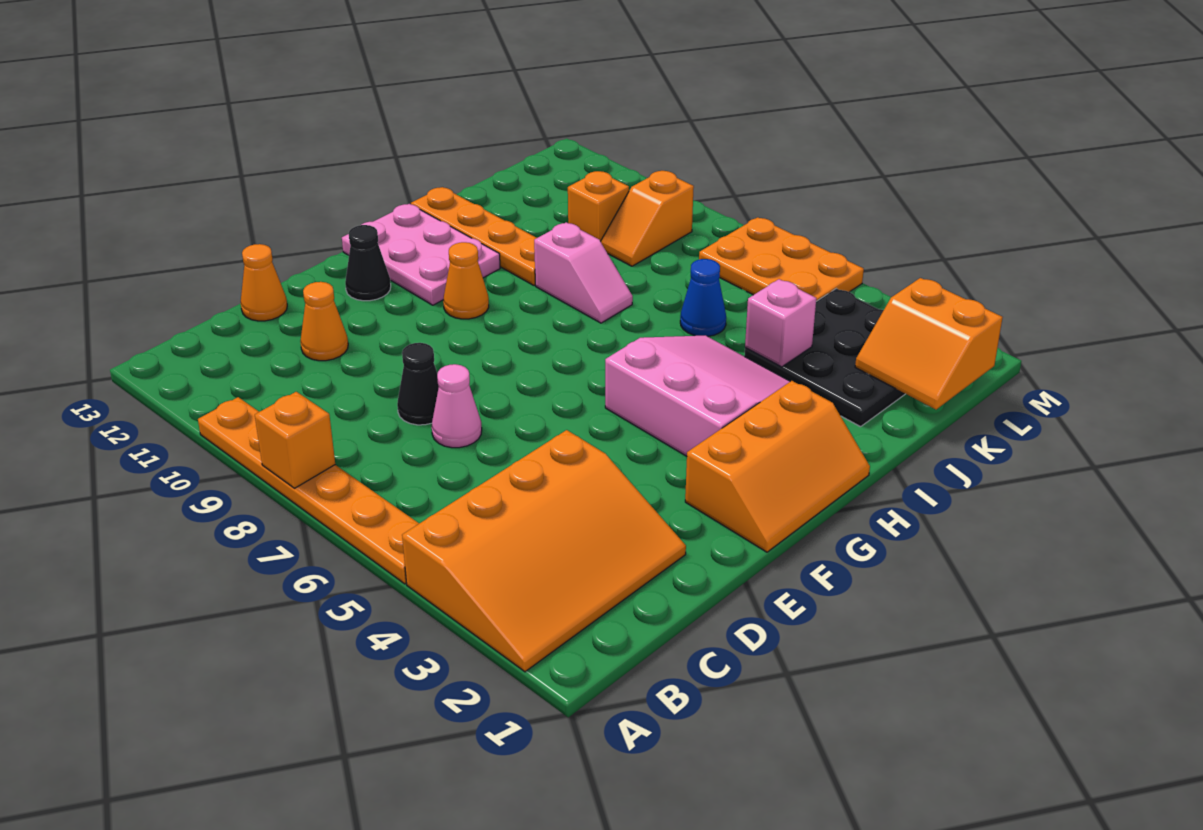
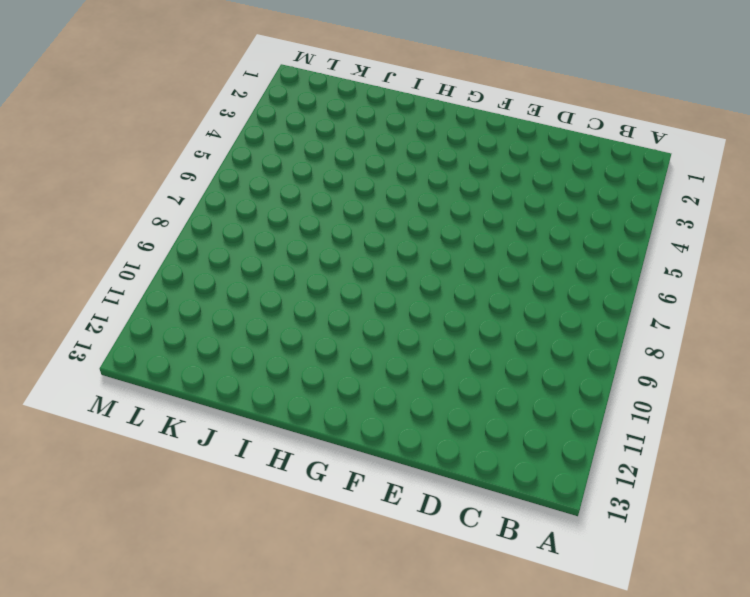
none -> orange 3x4 slope [402,430,686,672]
none -> orange 1x6 plate [198,397,419,584]
none -> pink 1x1 cone [432,364,482,448]

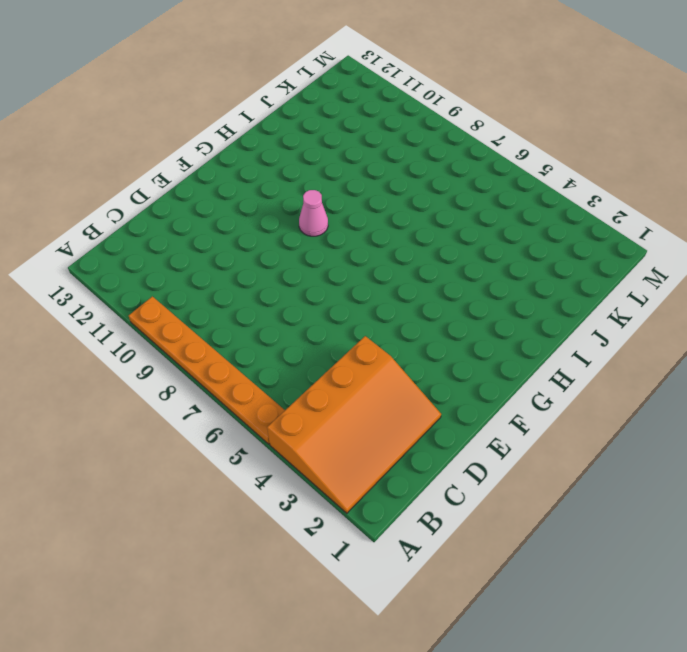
pink 1x1 cone [299,190,328,236] -> pink 1x1 cone moved to [432,364,482,448]
none -> black 1x1 cone [397,343,439,425]
none -> orange 1x1 cone [300,282,348,361]
none -> orange 1x1 cone [241,244,287,321]

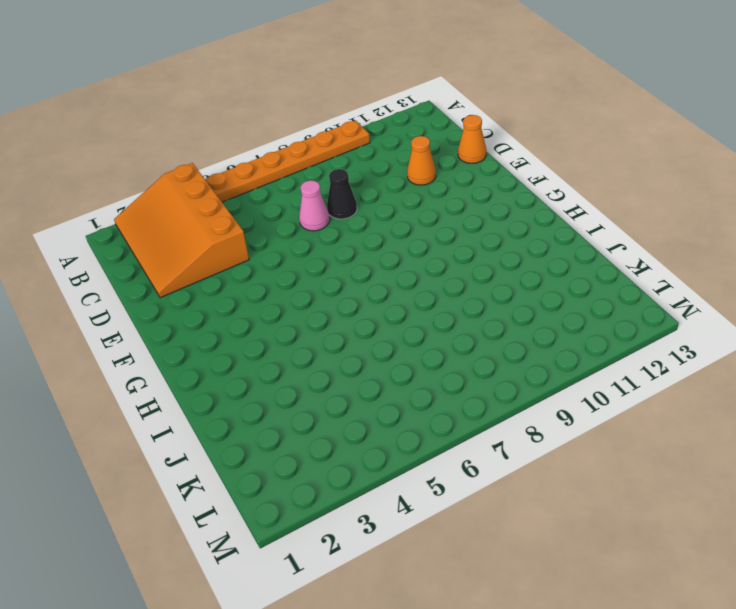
none -> orange 2x3 slope [685,381,870,552]
none -> black 1x1 cone [345,225,391,301]
none -> pink 3x3 slope [605,335,790,456]

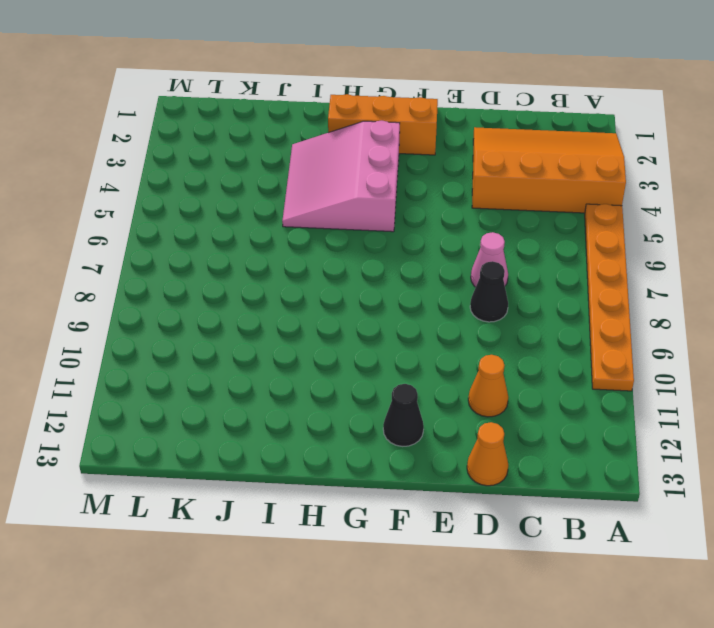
none -> orange 1x1 cone [443,242,489,319]
none -> pink 2x3 plate [342,204,500,305]
none -> pink 1x2 slope [534,222,633,323]

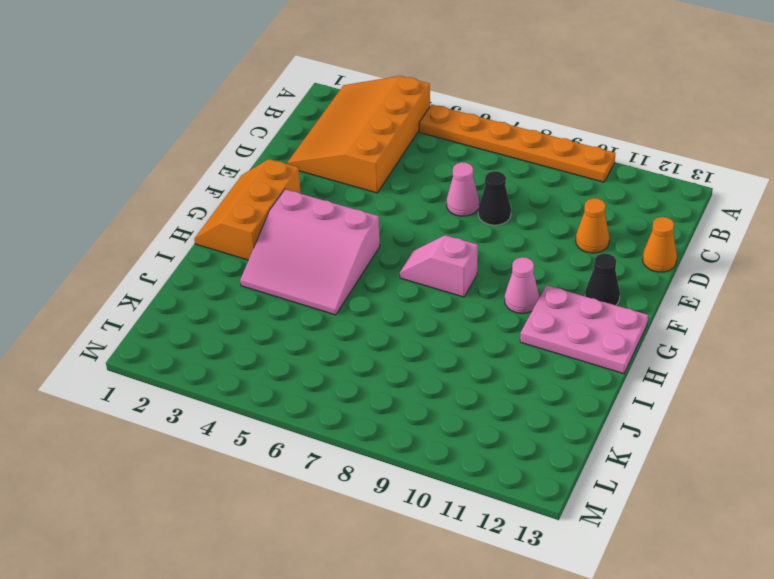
pink 1x2 slope [400,235,478,297] -> pink 1x2 slope moved to [534,222,633,323]
pink 1x1 cone [505,257,539,313] -> orange 1x1 cone [443,242,489,319]
none -> orange 1x4 plate [411,187,536,285]
none -> black 3x3 plate [745,288,905,427]
none -> blue 1x1 cone [680,259,726,336]

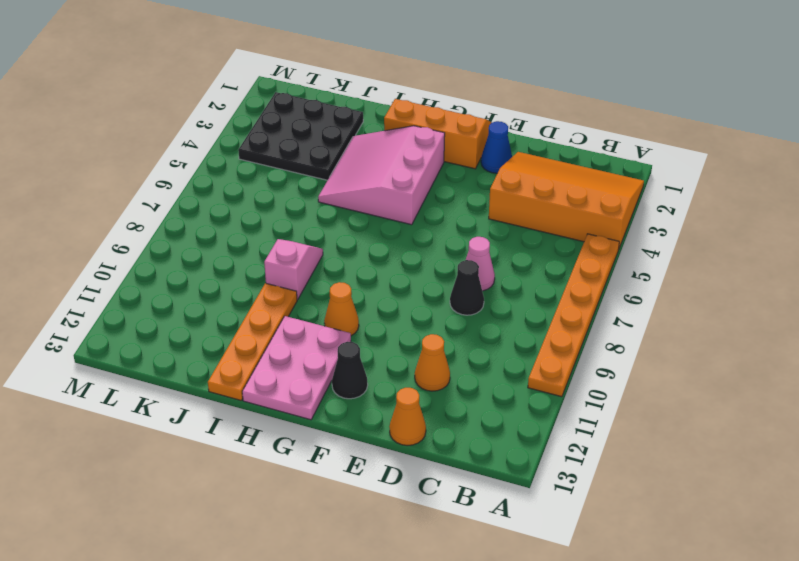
blue 1x1 cone [481,121,512,173] -> blue 1x1 cone moved to [680,259,726,336]
none -> orange 1x2 slope [601,171,694,266]
none -> orange 1x1 brick [568,171,629,241]
none -> orange 2x3 plate [699,217,864,301]

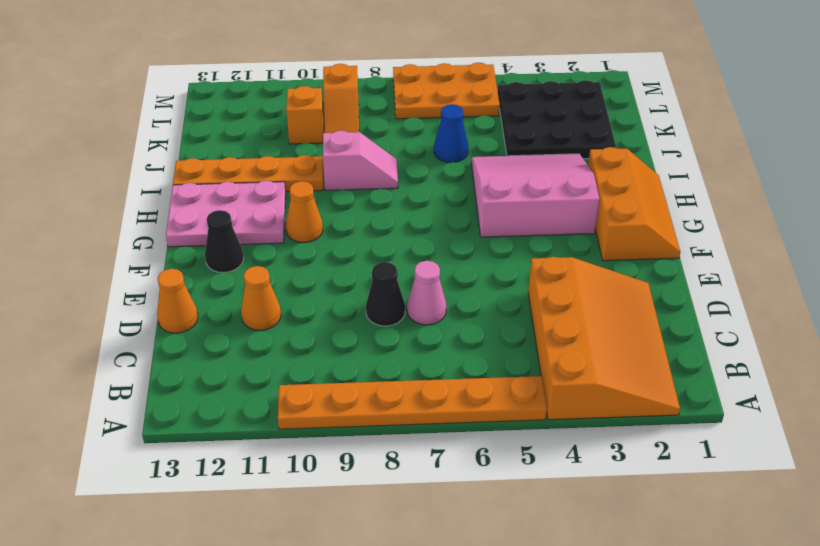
none -> orange 1x1 brick [255,392,335,488]
none -> pink 1x1 brick [745,279,816,367]
none -> orange 2x2 slope [855,278,1003,409]

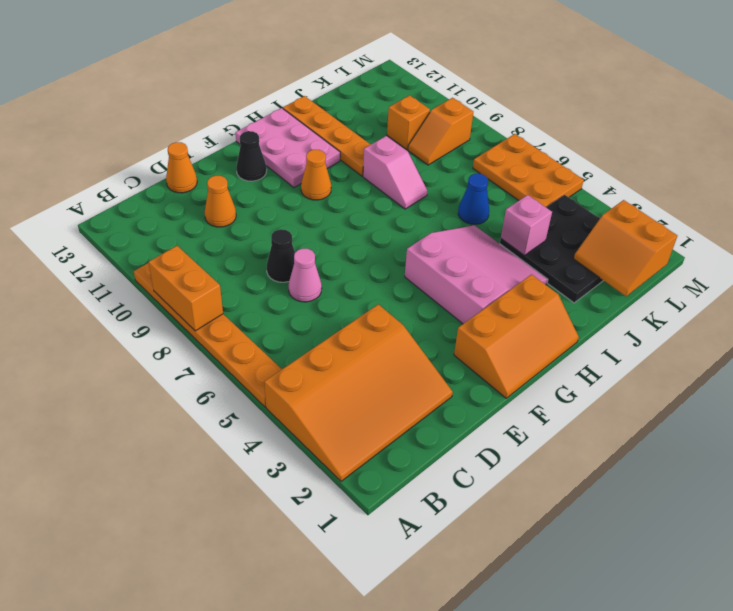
orange 1x2 brick [149,246,223,331] -> orange 1x1 brick [255,392,335,488]

